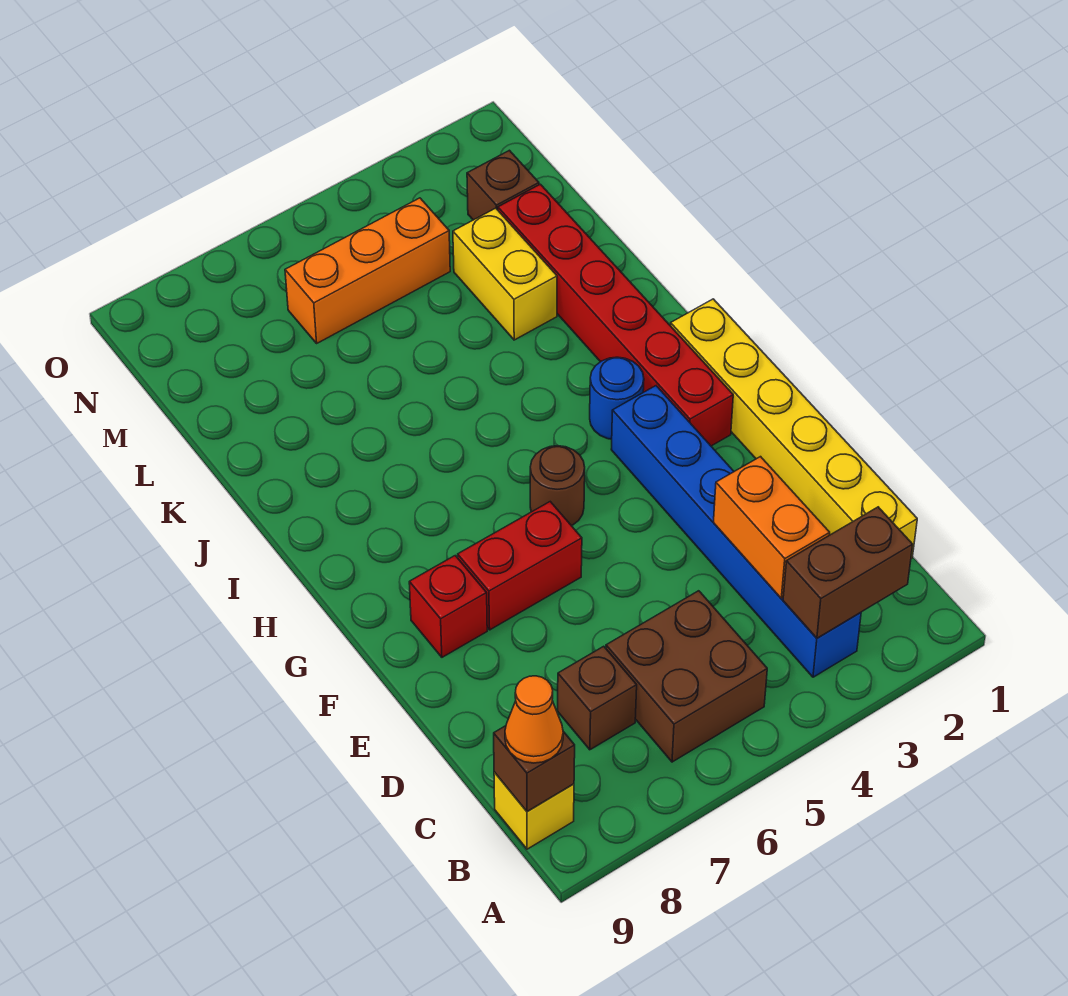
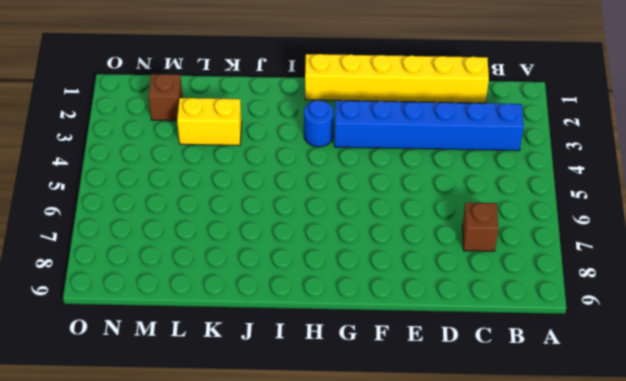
none -> brown 2x2 brick [606,591,767,762]
none -> yellow 1x1 brick [494,772,574,849]
none -> red 1x2 brick [458,502,582,630]

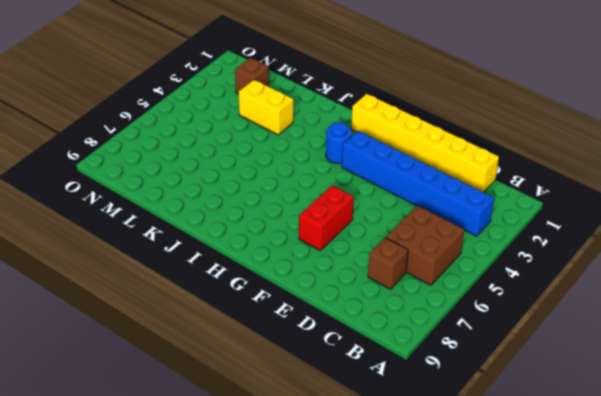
none -> yellow 1x1 brick [494,772,574,849]
none -> red 1x1 brick [409,556,487,657]
none -> red 1x6 brick [498,184,733,446]

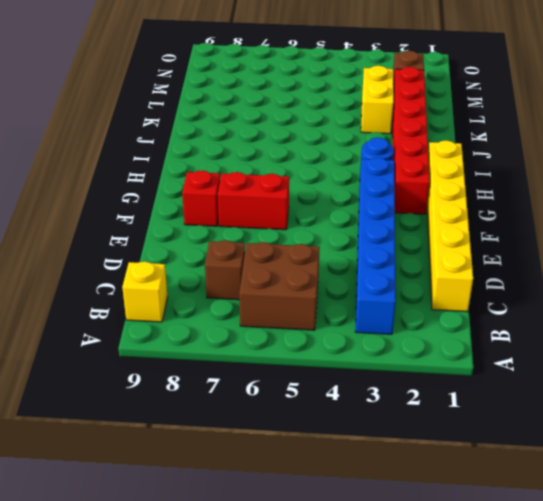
none -> brown 1x1 round brick [530,446,585,526]
none -> orange 1x3 brick [285,198,450,343]
none -> brown 1x2 brick [783,507,913,638]

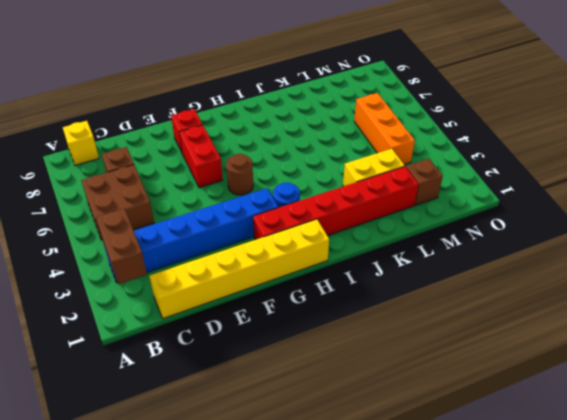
none -> brown 1x1 brick [494,726,575,812]
none -> orange 1x2 brick [713,457,830,598]
none -> orange 1x1 cone [505,676,563,763]

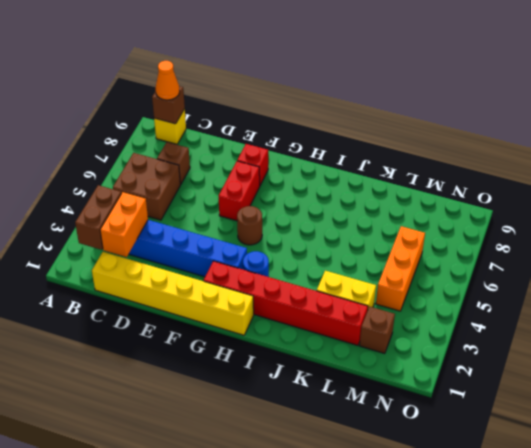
orange 1x2 brick [100,192,148,257] -> orange 1x2 brick turned to [713,457,830,598]

